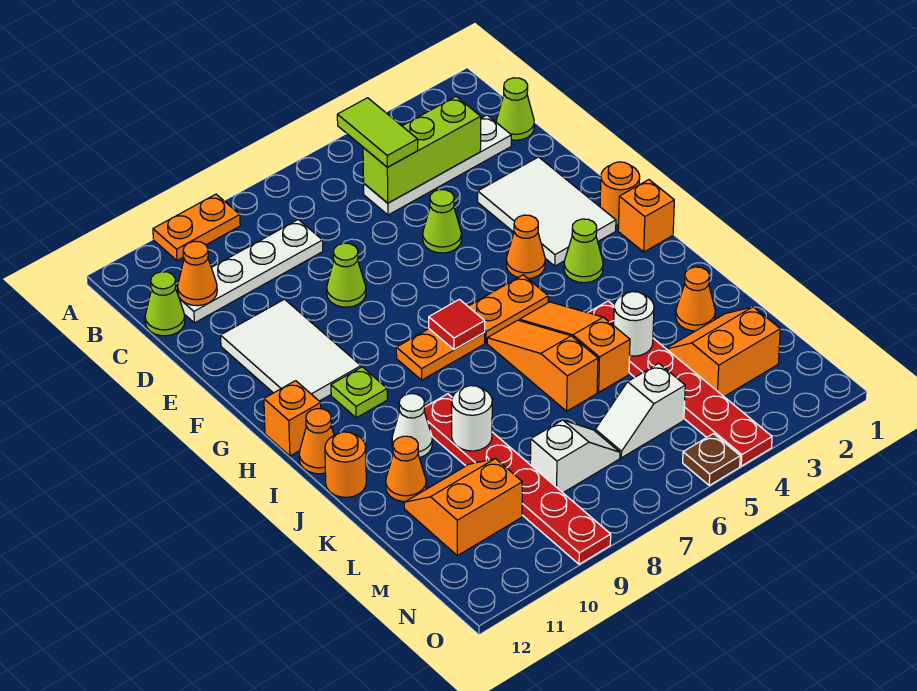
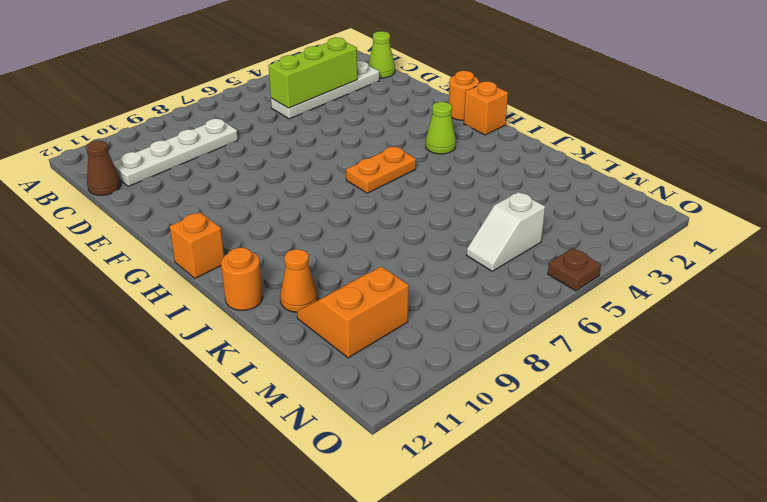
brown 1x1 cone [86,140,121,195] -> lime 1x1 cone [145,272,185,336]
none -> orange 1x2 plate [153,194,240,261]
none -> white 2x3 tile [478,157,616,266]
none -> lime 1x1 cone [423,190,462,253]
none -> lime 1x1 cone [327,243,366,307]

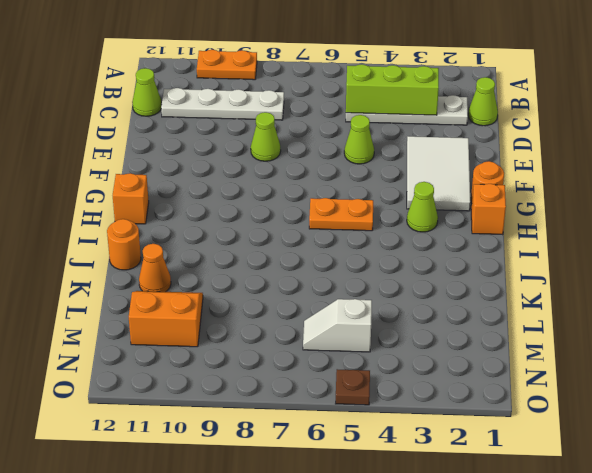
none -> white 2x3 tile [221,299,361,401]
none -> orange 1x1 cone [506,215,545,279]
none -> orange 1x2 plate [396,329,485,380]
none -> lime 1x1 plate [331,367,387,418]

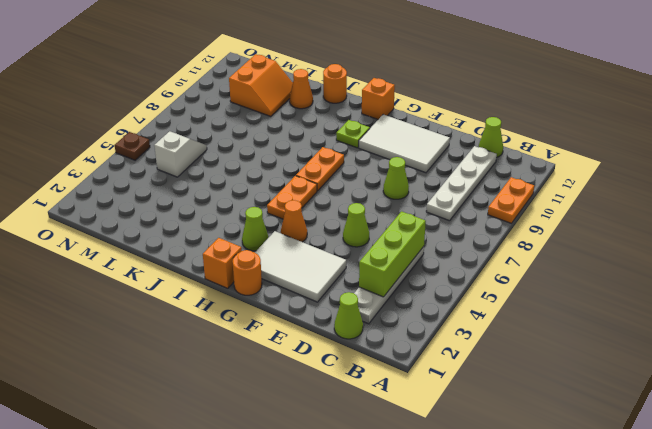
none -> orange 1x3 slope [519,302,630,392]
none -> orange 1x3 slope [487,320,598,411]
none -> orange 1x1 cone [299,409,334,474]
none -> red 1x6 plate [588,301,772,466]

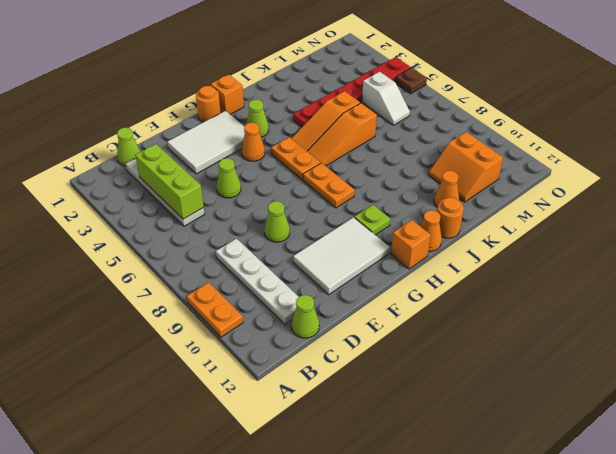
none -> red 1x6 plate [424,394,611,564]
none -> white 1x1 cone [392,394,432,458]
none -> orange 1x1 cone [676,267,715,331]
none -> orange 2x2 slope [666,307,780,396]

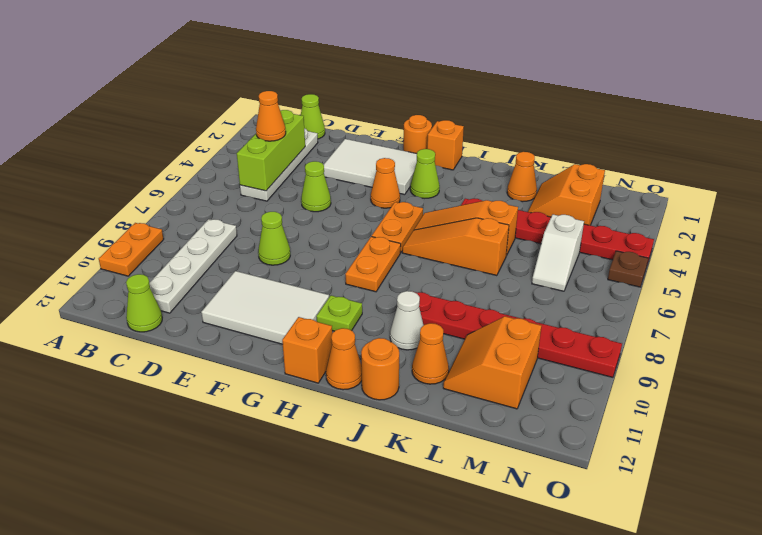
orange 1x1 cone [256,91,286,141] -> orange 1x1 cone moved to [178,241,217,306]
none -> white 1x2 slope [530,420,620,493]
none -> red 1x1 tile [429,299,485,349]
none -> white 1x1 round brick [614,292,654,356]
none -> white 1x1 round brick [452,386,492,451]

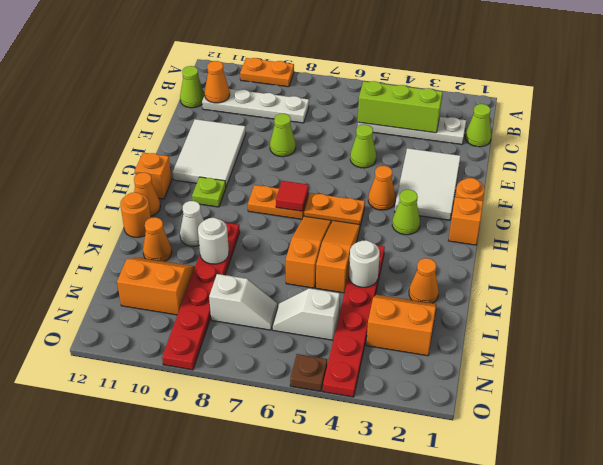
none -> lime 1x2 tile [337,98,418,167]

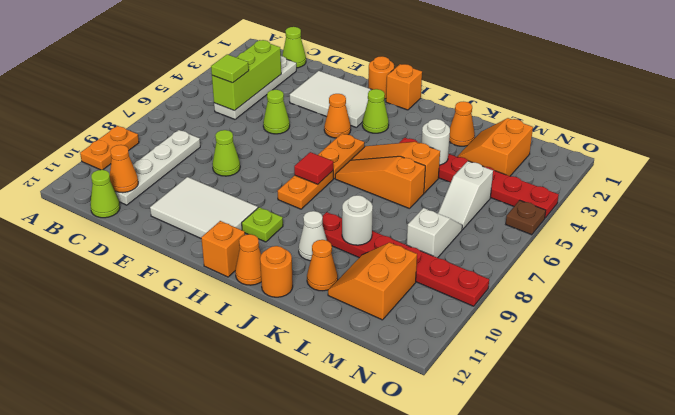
lime 1x1 tile [211,54,249,83] -> lime 1x2 tile [337,98,418,167]

